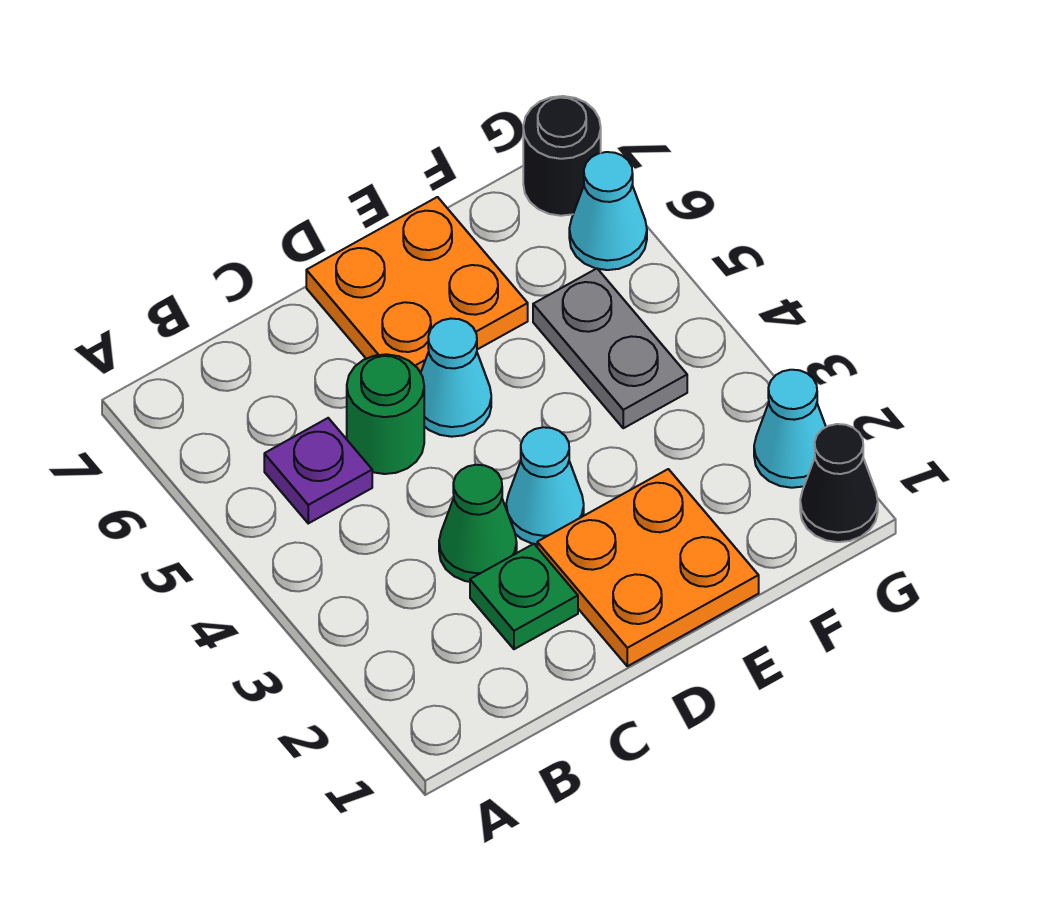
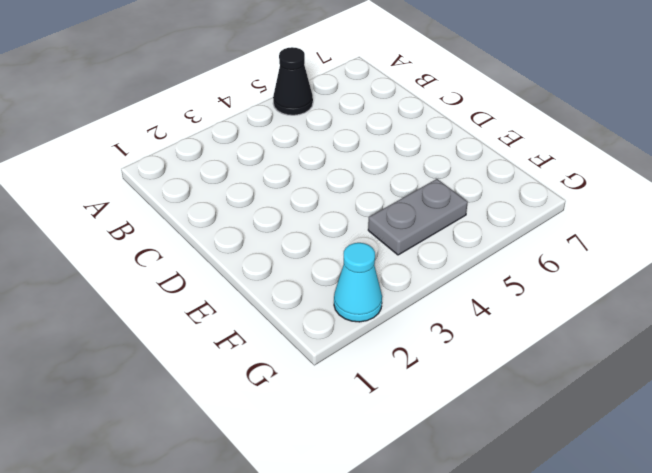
black 1x1 cone [273,47,313,115] -> black 1x1 cone moved to [800,424,878,542]
none -> purple 1x1 plate [264,418,372,523]
none -> green 1x1 plate [470,544,578,649]
none -> green 1x1 cone [439,465,517,582]

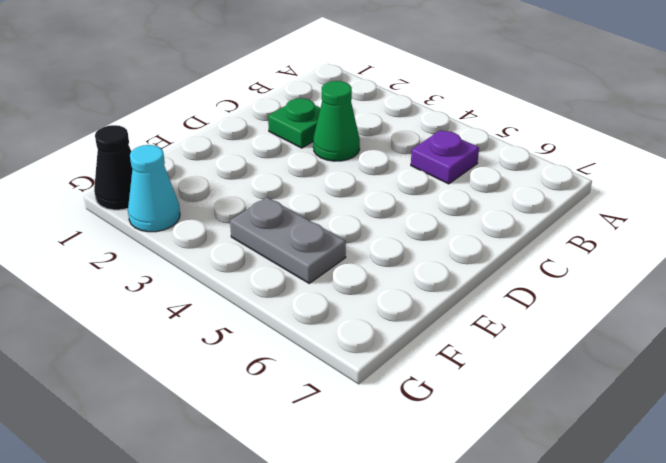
none -> green 1x1 round brick [347,354,424,474]
none -> orange 2x2 plate [537,469,759,666]
none -> cyan 1x1 cone [506,427,584,544]

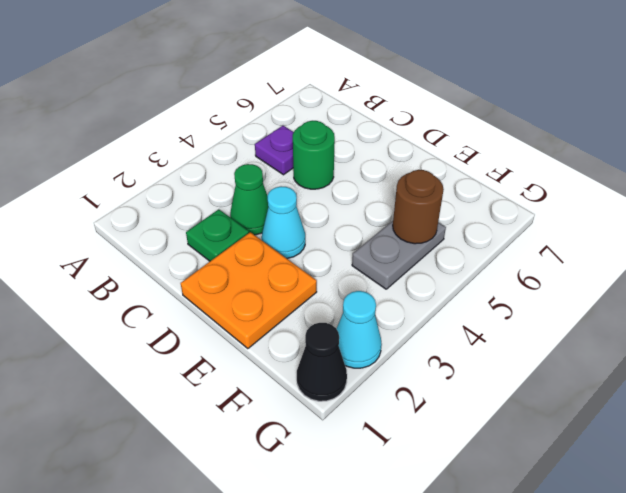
brown 1x1 round brick [393,170,444,244] -> none
none -> cyan 1x1 cone [421,319,491,437]
none -> orange 2x2 plate [306,197,528,373]
none -> cyan 1x1 cone [569,152,647,270]

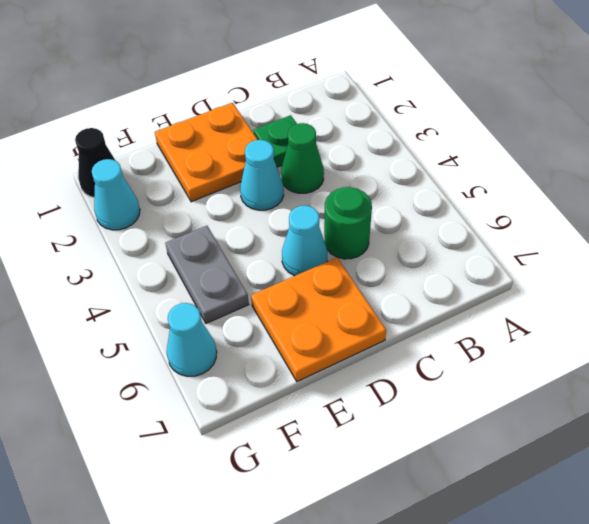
none -> purple 1x1 plate [264,418,372,523]
none -> black 1x1 round brick [523,96,601,216]

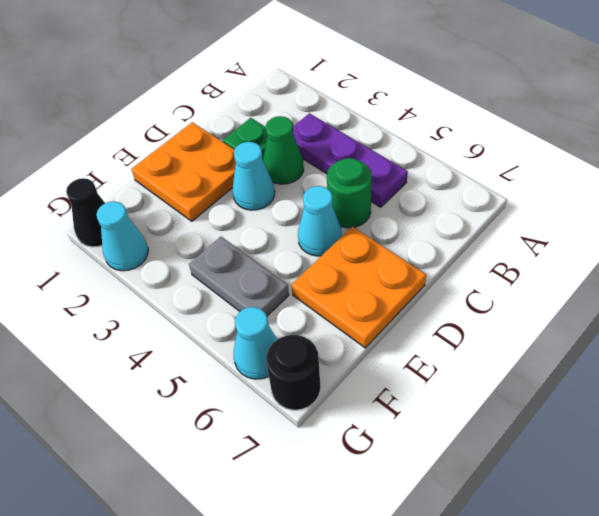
purple 1x3 plate [293,113,408,207] -> purple 1x1 plate [264,418,372,523]

